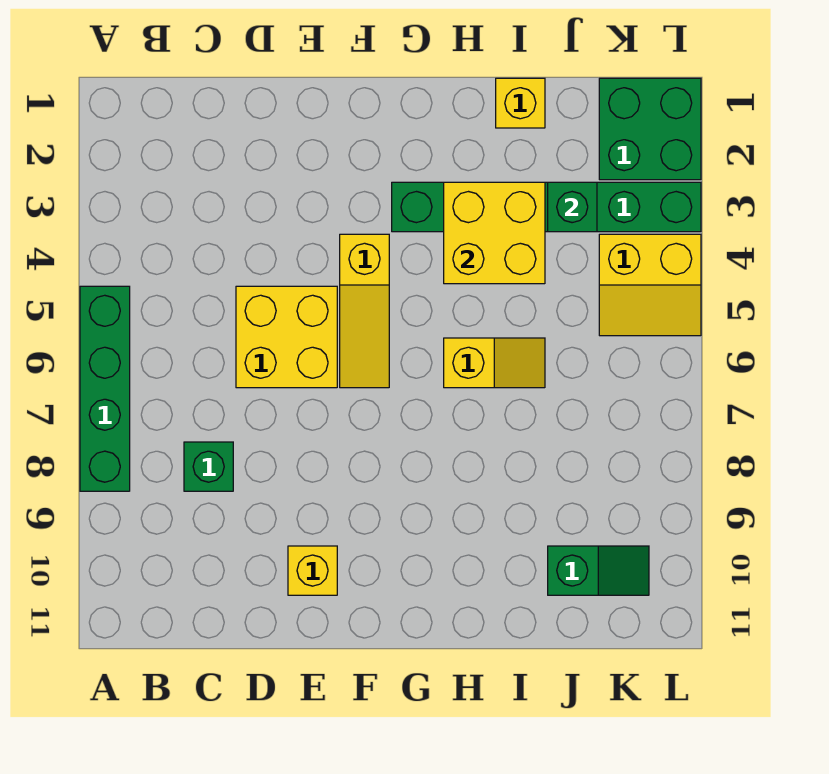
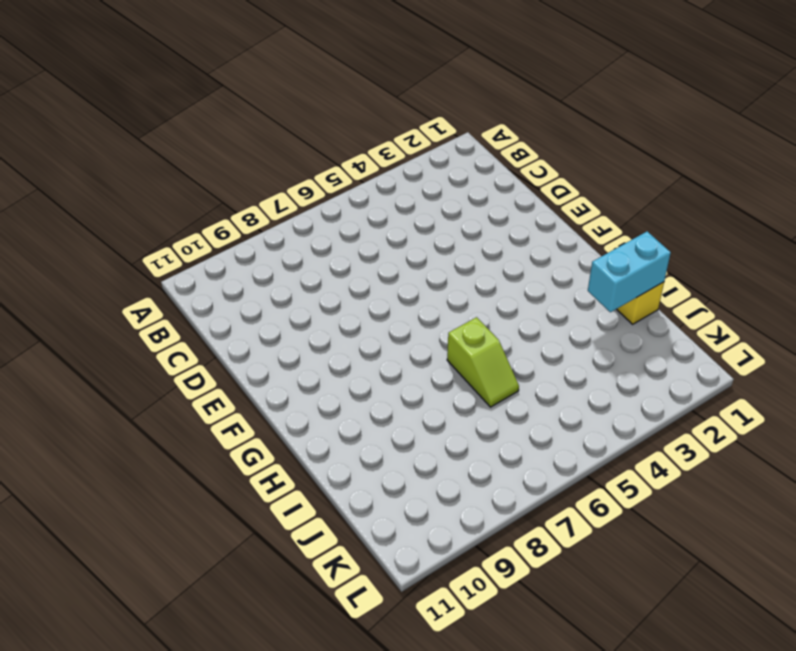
lime 1x2 slope [447,317,519,407] -> yellow 1x2 slope [444,338,545,388]
cyan 1x2 brick [588,231,671,312] -> none
none -> green 1x4 brick [80,286,130,491]
none -> green 1x1 brick [184,442,233,491]
none -> yellow 2x2 brick [236,286,337,388]

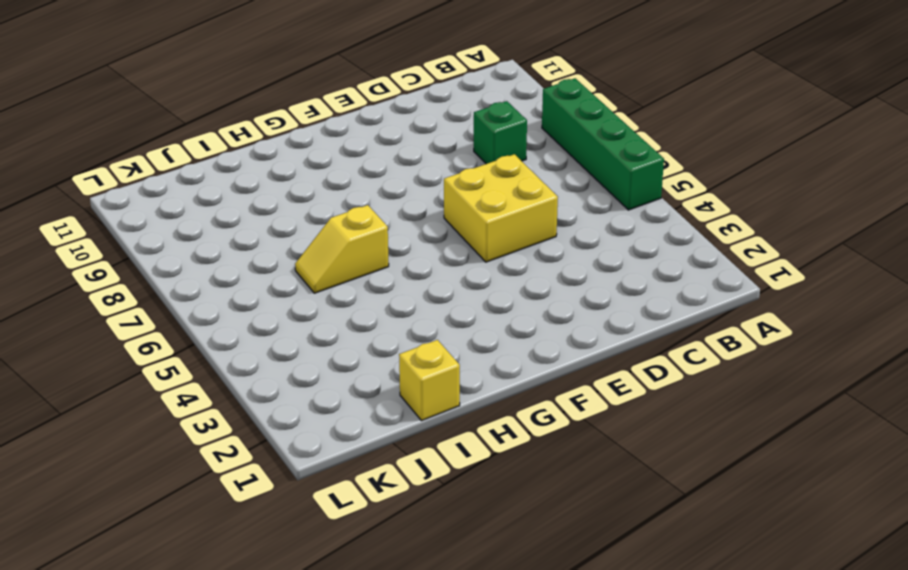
none -> yellow 1x1 brick [288,546,337,595]
none -> yellow 1x3 slope [340,234,389,388]
none -> green 1x6 brick [392,182,701,232]

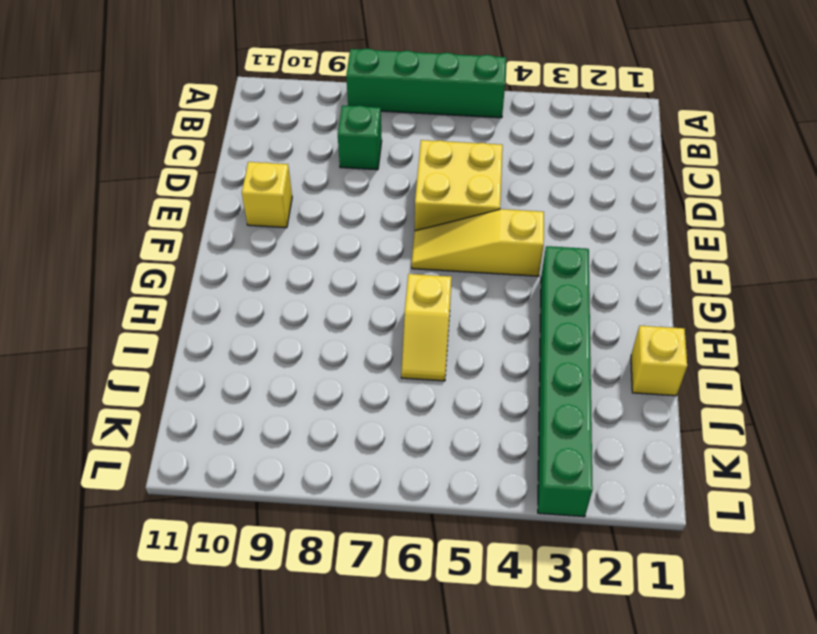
none -> green 1x2 slope [548,546,649,595]
none -> green 2x2 brick [599,78,701,180]
none -> yellow 2x2 slope [599,234,701,336]

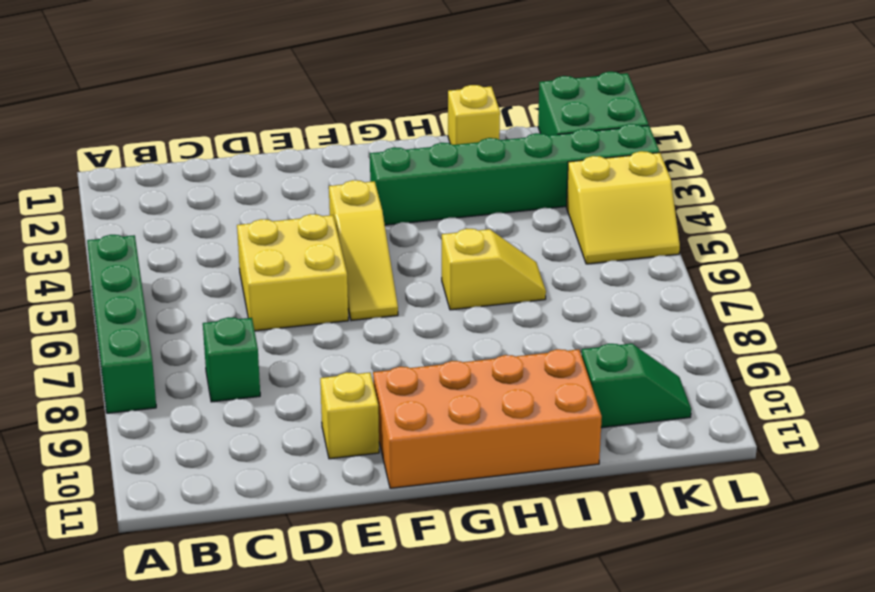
orange 2x4 brick [373,349,602,488] -> none
none -> yellow 2x2 brick [444,182,545,284]
none -> green 1x1 brick [548,182,597,232]

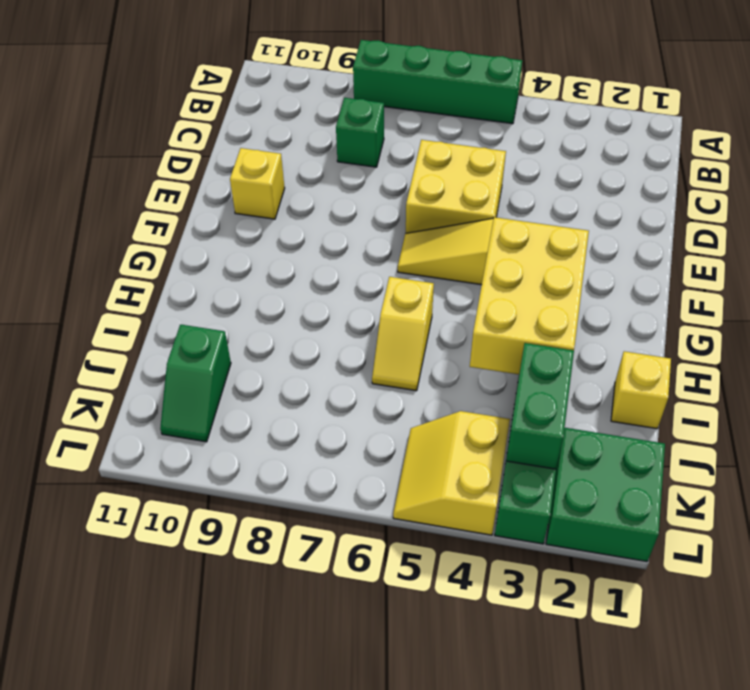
yellow 2x3 brick [470,217,589,374] -> yellow 2x2 brick [444,182,545,284]
green 1x2 brick [506,343,574,469] -> green 1x1 brick [548,182,597,232]

